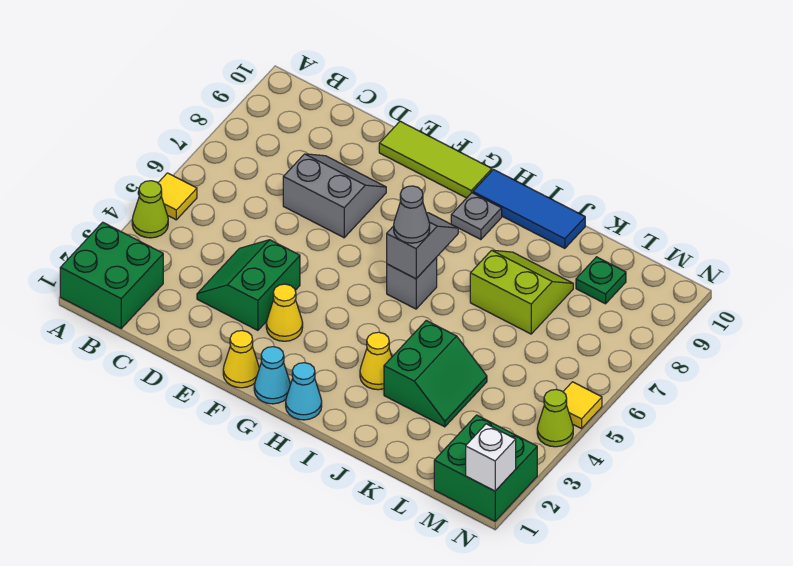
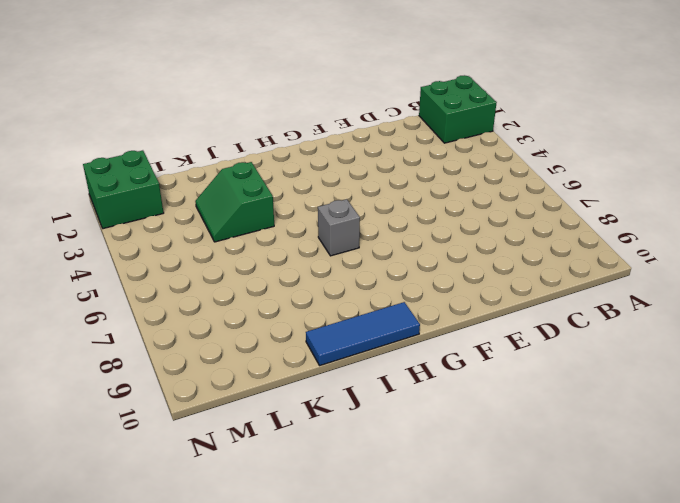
none -> lime 1x1 cone [132,181,168,238]
none -> yellow 1x1 tile [158,173,197,220]
none -> green 2x2 slope [197,240,300,330]

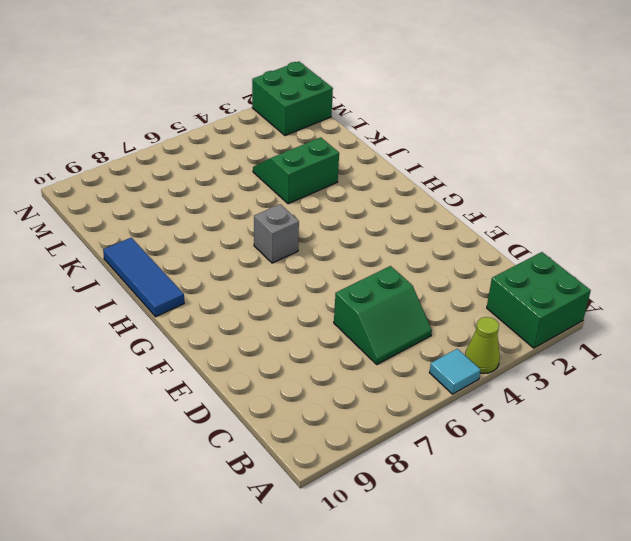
cyan 1x1 tile [429,349,481,394] -> yellow 1x1 tile [158,173,197,220]
green 2x2 slope [334,266,432,364] -> green 2x2 slope moved to [197,240,300,330]
none -> grey 2x2 slope [283,154,386,238]
none -> lime 1x3 tile [379,121,492,198]
none -> yellow 1x1 cone [223,331,259,388]

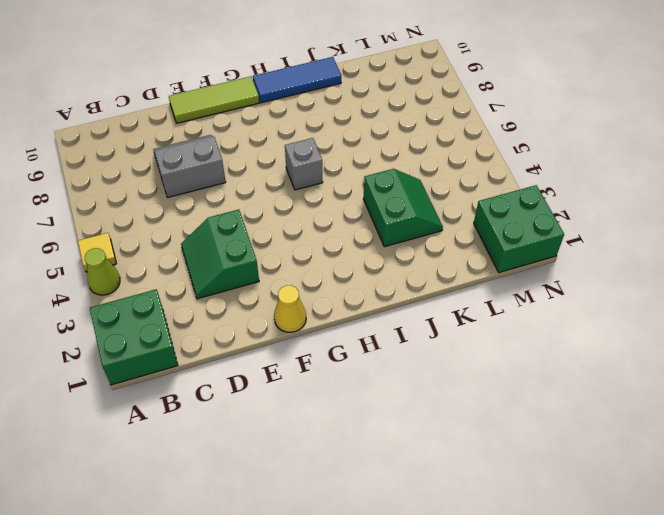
none -> yellow 1x1 cone [266,284,303,341]
none -> cyan 1x1 cone [254,347,290,404]
none -> cyan 1x1 cone [286,363,322,420]

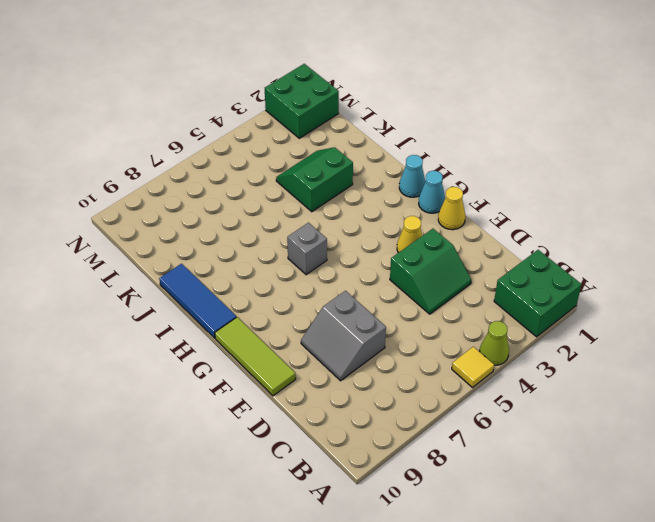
none -> grey 1x1 plate [451,193,502,240]
none -> yellow 1x1 cone [360,332,392,390]
none -> lime 2x2 slope [470,250,573,334]

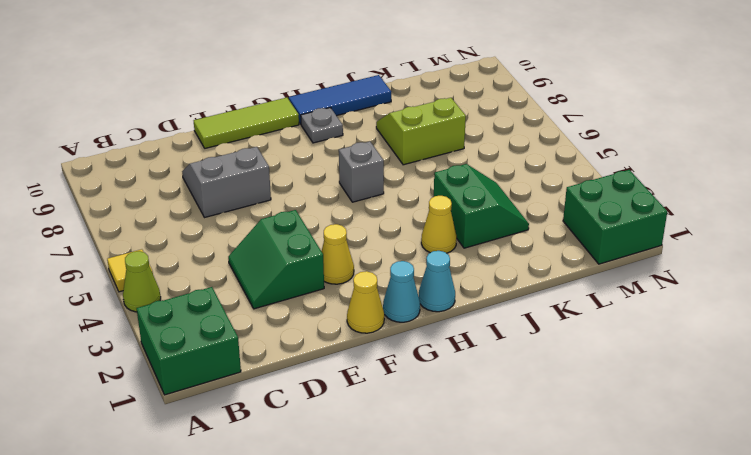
none -> green 1x1 plate [576,257,626,304]
none -> lime 1x1 cone [537,390,573,447]
none -> yellow 1x1 tile [563,382,602,429]

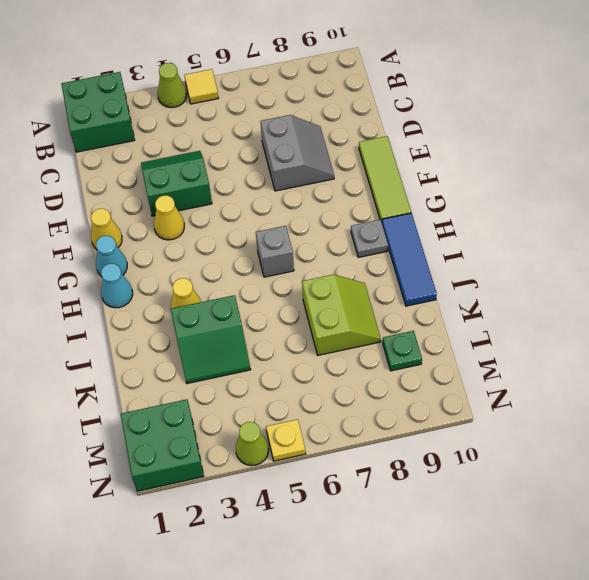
yellow 1x1 plate [266,419,306,461] -> yellow 1x1 tile [563,382,602,429]
none -> grey 1x2 slope [387,213,458,279]
none -> white 1x1 brick [466,424,516,491]
none -> grey 1x1 cone [394,186,430,243]

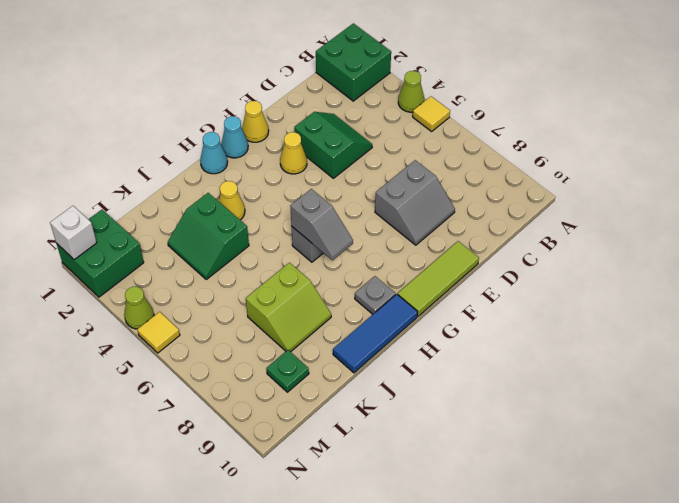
none -> grey 1x1 cone [394,186,430,243]

